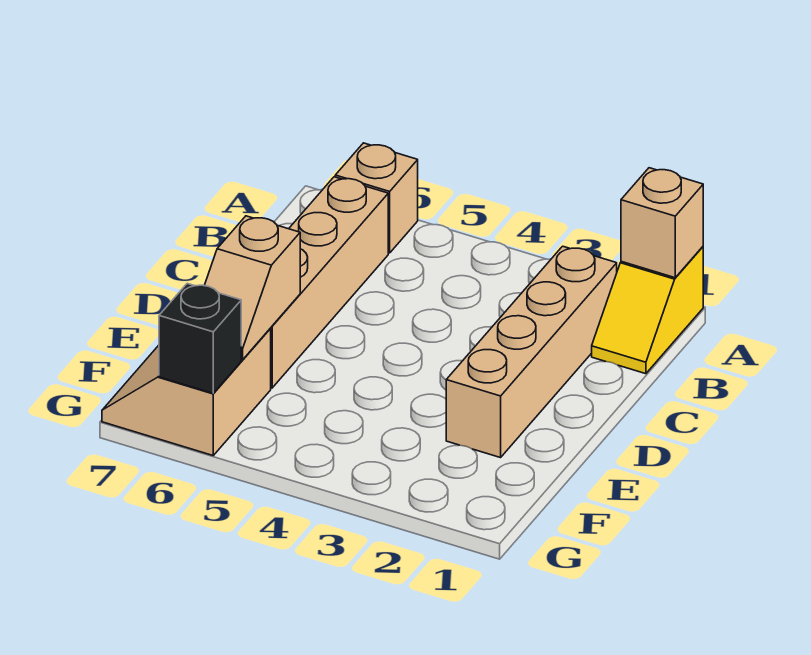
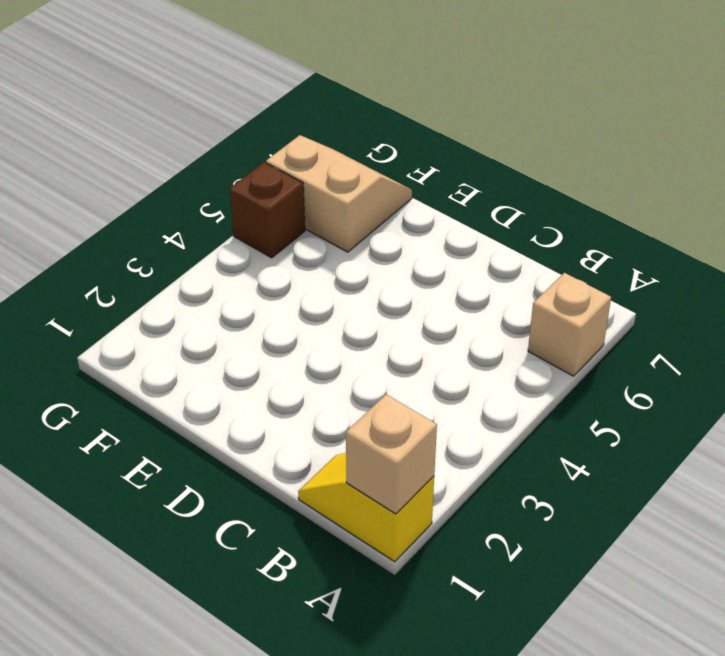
brown 1x1 brick [230,162,305,258] -> none
none -> tan 1x4 brick [446,246,617,458]
none -> tan 1x4 brick [270,177,388,388]

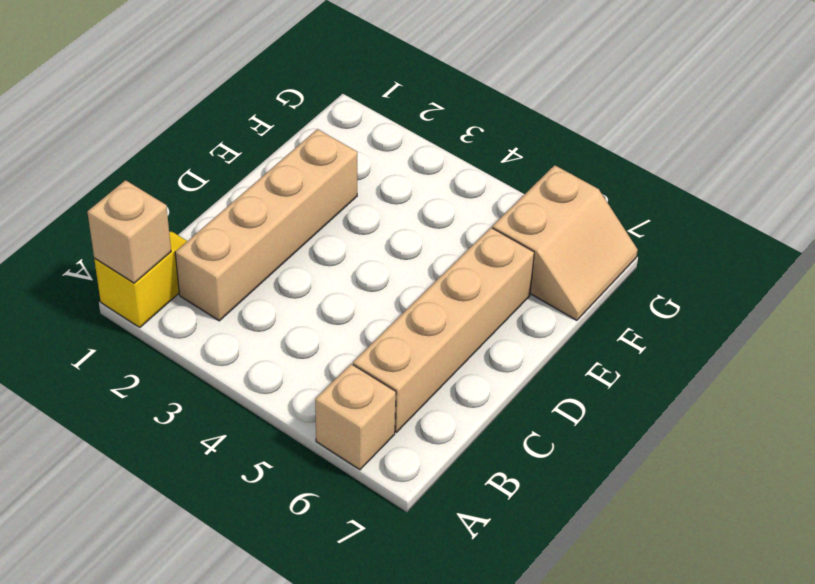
none -> tan 1x2 slope [204,216,300,360]
none -> black 1x1 brick [159,283,241,393]

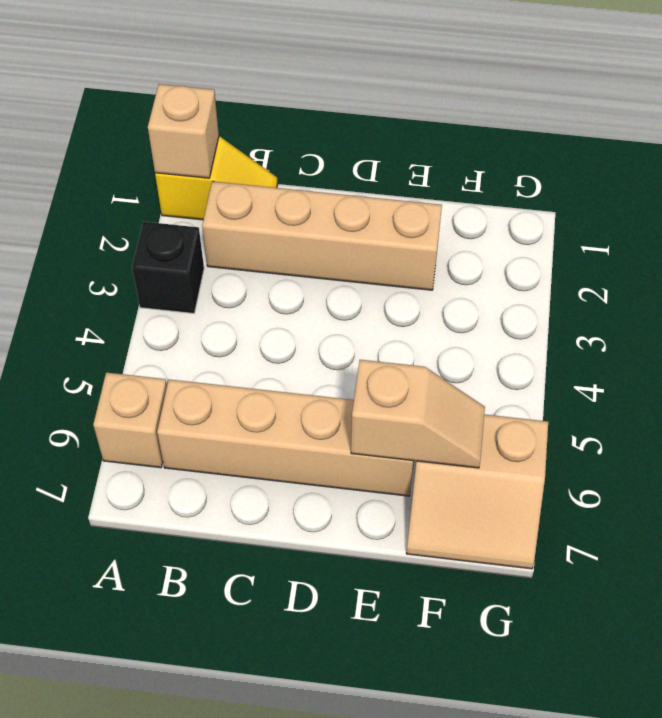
black 1x1 brick [132,222,204,313] -> black 1x1 brick moved to [159,283,241,393]

